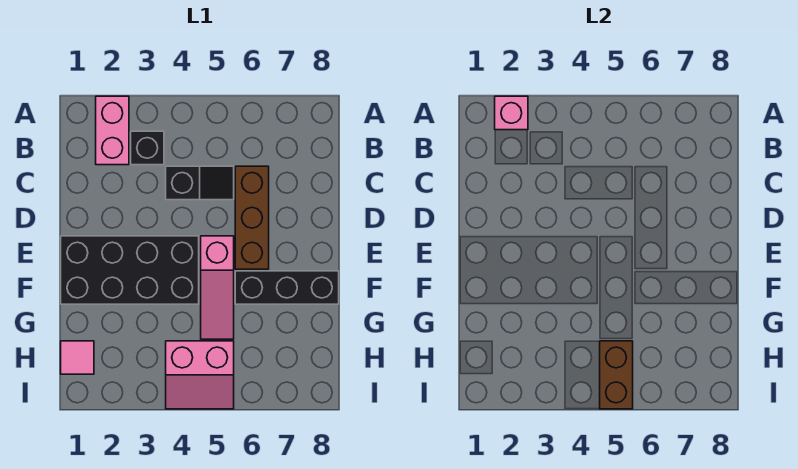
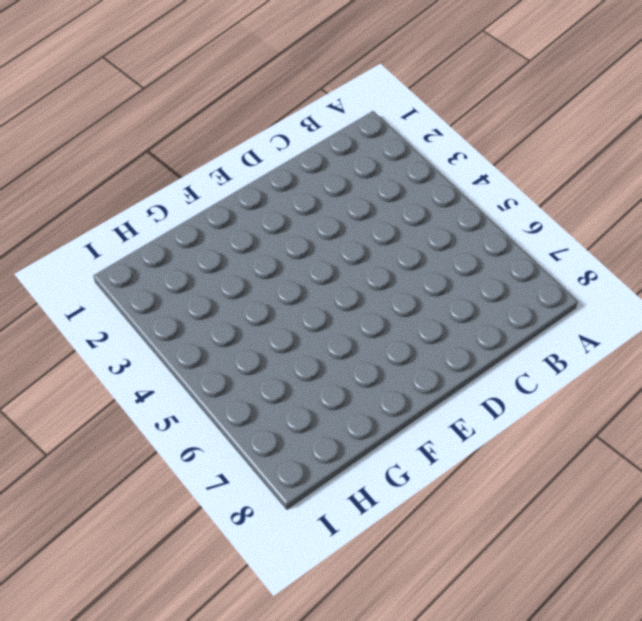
none -> pink 1x2 brick [96,96,129,165]
none -> black 1x1 brick [131,131,164,165]

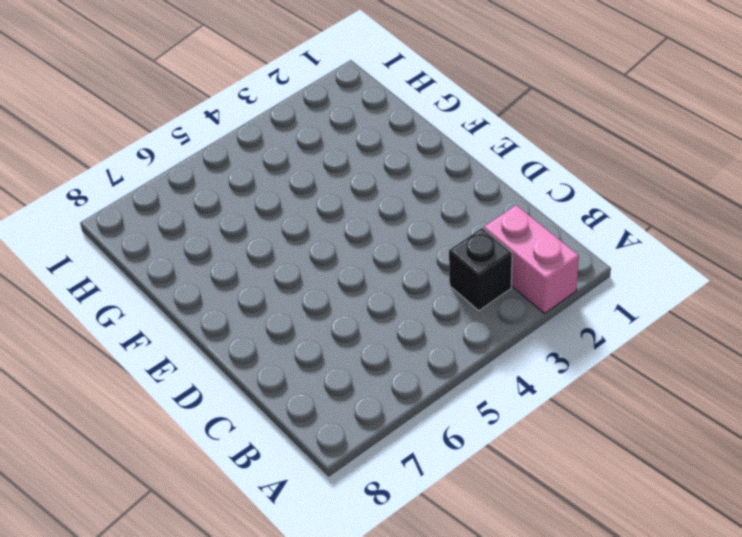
none -> black 1x2 slope [166,166,234,200]
none -> brown 1x3 brick [235,166,269,269]

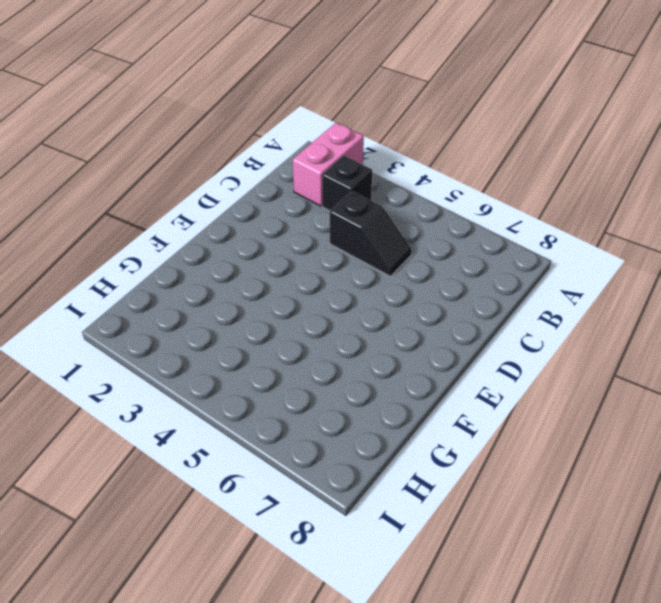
none -> brown 1x3 brick [235,166,269,269]
none -> black 2x4 brick [61,236,199,304]

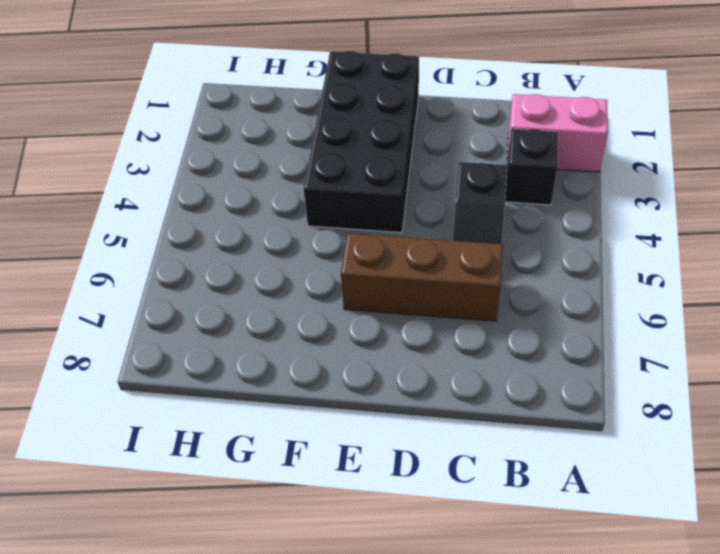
none -> pink 1x3 slope [201,236,234,339]
none -> black 1x3 brick [235,271,339,304]

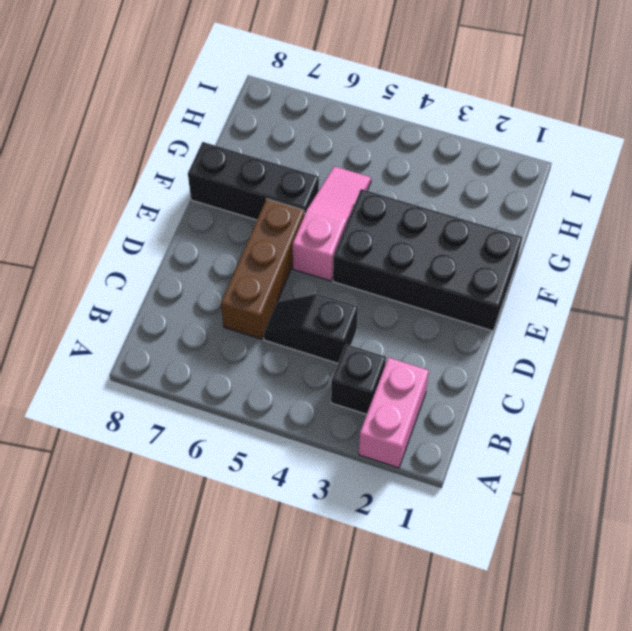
none -> pink 1x1 tile [61,341,94,374]
none -> pink 2x2 slope [166,341,234,409]

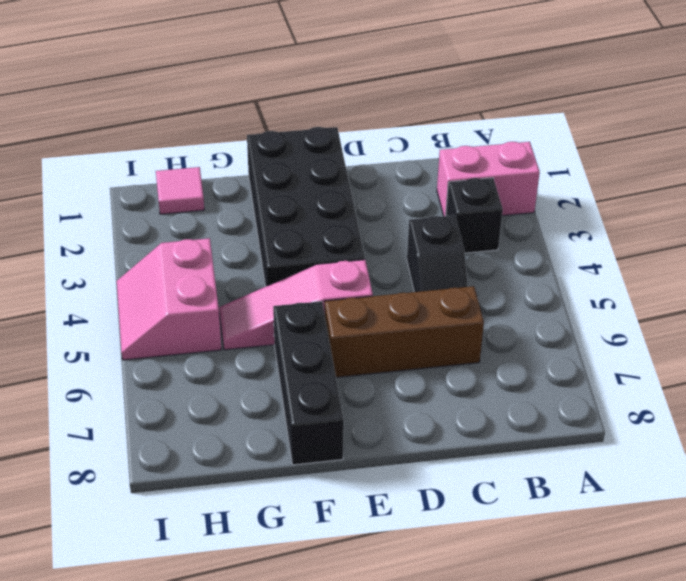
none -> pink 1x1 brick [495,96,528,130]
none -> brown 1x2 brick [600,341,633,409]

